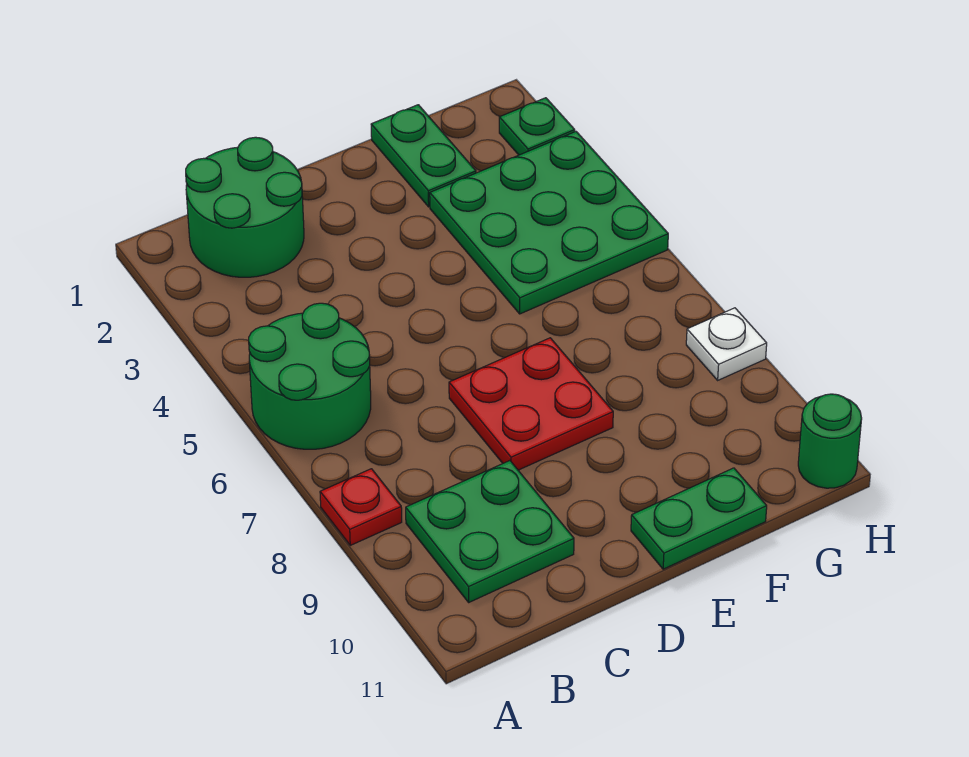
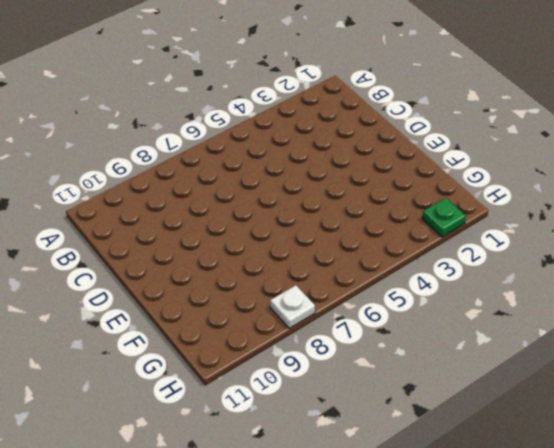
none -> green 2x2 round brick [249,303,371,449]
none -> red 1x1 plate [320,469,402,545]

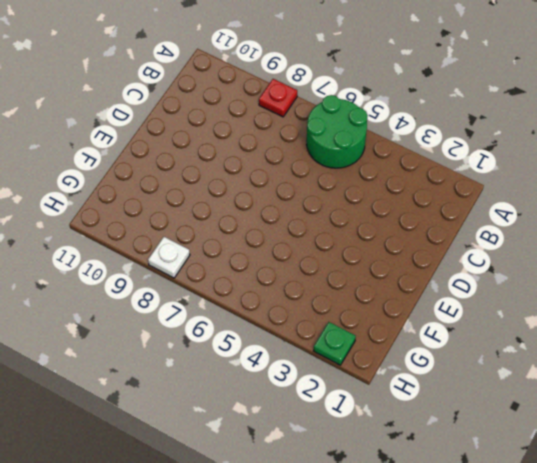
none -> green 2x2 round brick [186,137,304,277]
none -> green 2x2 plate [406,461,574,602]

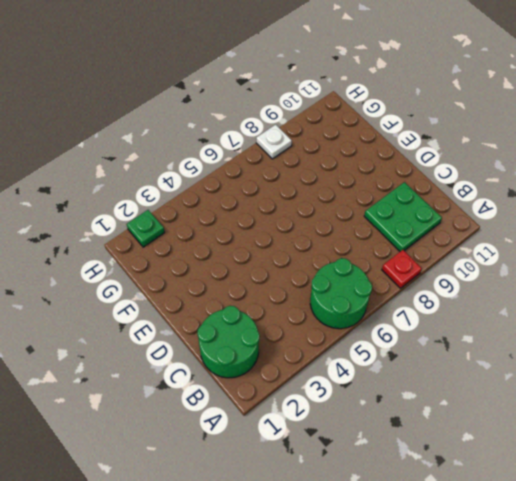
none -> red 2x2 plate [449,338,613,470]
none -> green 1x2 plate [631,468,767,569]

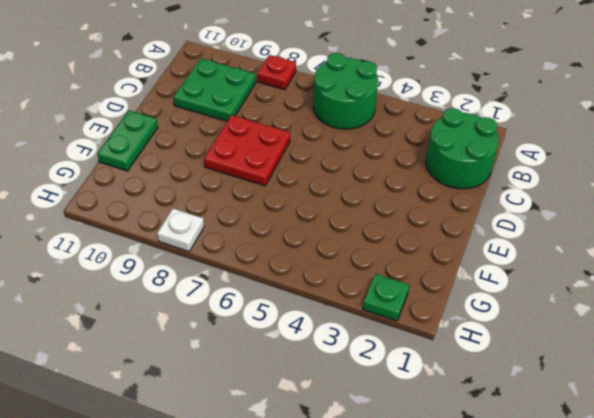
none -> green 1x2 plate [371,105,476,207]
none -> green 3x3 plate [430,132,668,314]

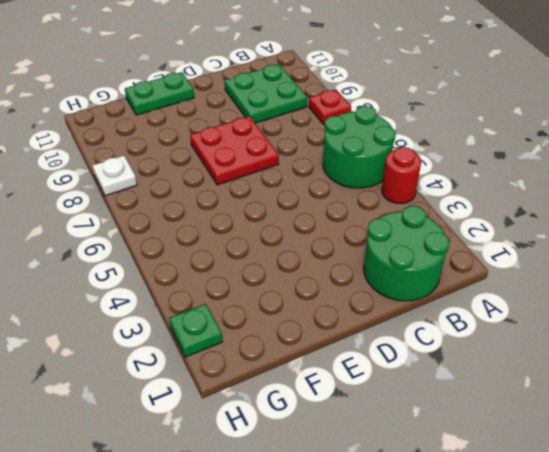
red 1x1 round brick [382,147,421,203] -> none
none -> green 1x2 plate [371,105,476,207]
none -> green 3x3 plate [430,132,668,314]

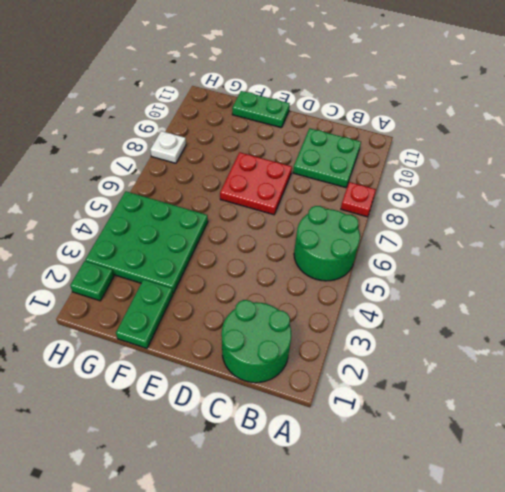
none -> green 1x1 round brick [798,394,862,488]

